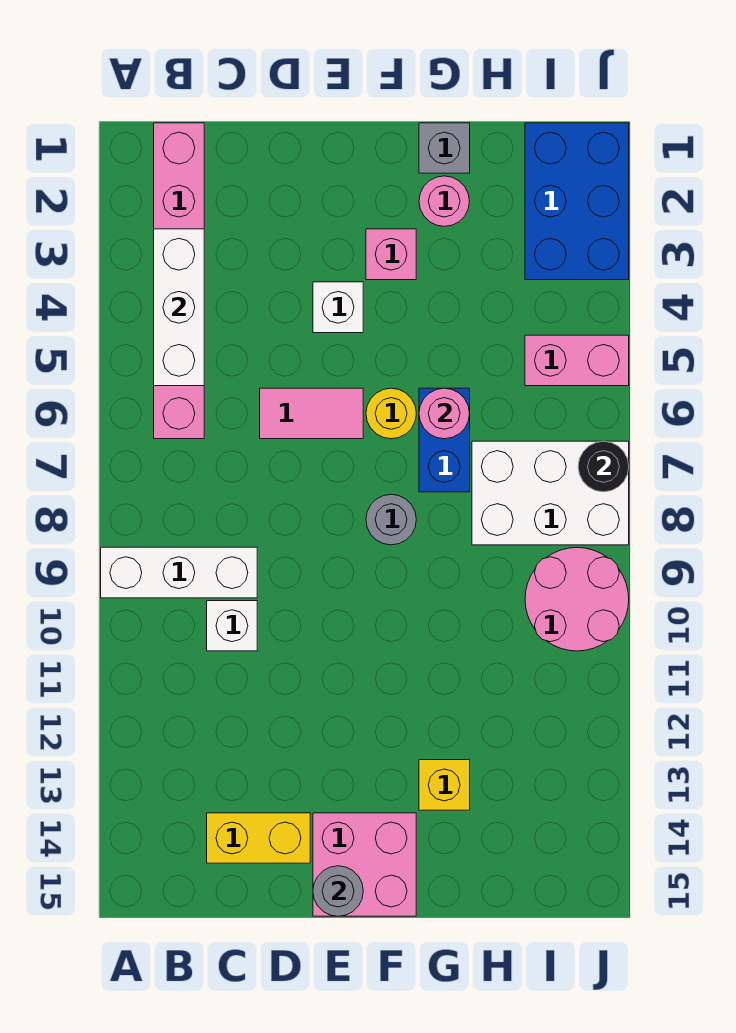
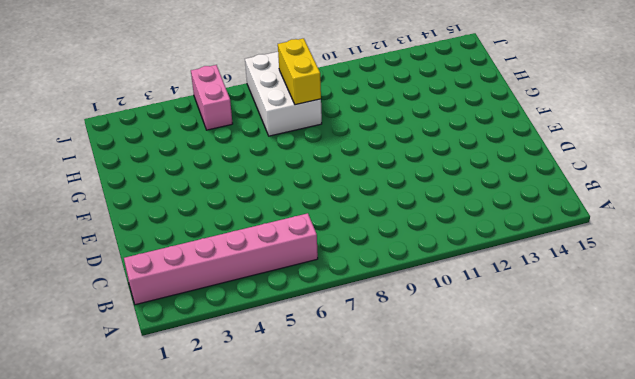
yellow 1x2 brick [278,38,321,105] -> yellow 1x2 brick moved to [207,813,310,863]
none -> white 1x3 brick [101,547,257,598]
none -> white 1x1 brick [207,601,257,651]
none -> pink 1x2 tile [260,388,363,439]

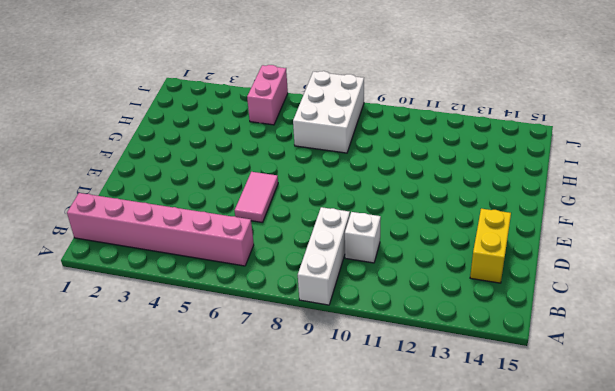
none -> white 1x1 brick [313,282,363,333]
none -> pink 2x2 brick [313,813,416,916]
none -> pink 1x1 brick [366,229,416,280]

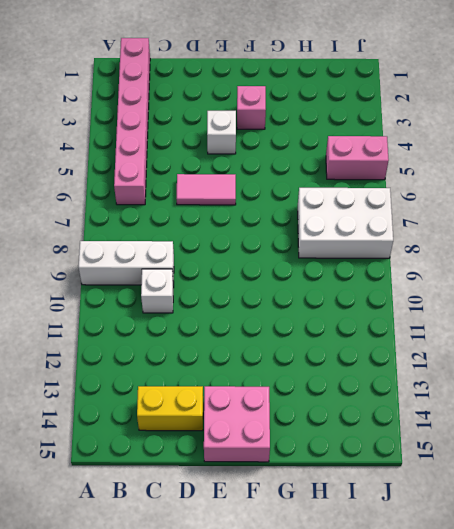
none -> yellow 1x1 round brick [366,388,416,439]
none -> grey 1x1 round brick [366,494,416,545]
none -> grey 1x1 brick [419,123,470,173]

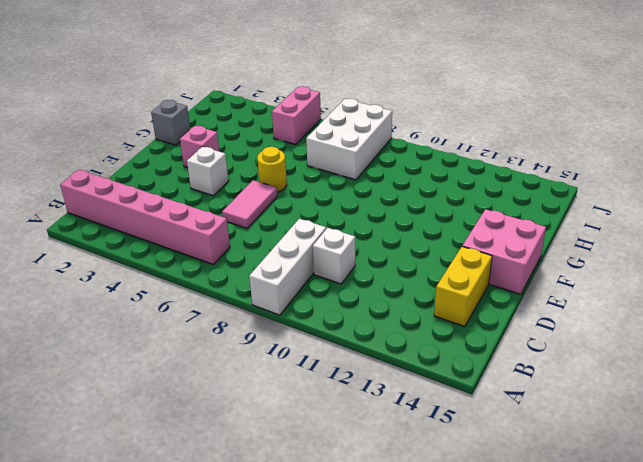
none -> grey 1x1 round brick [366,494,416,545]
none -> pink 1x1 round brick [419,176,470,226]
none -> blue 1x2 brick [419,388,470,492]

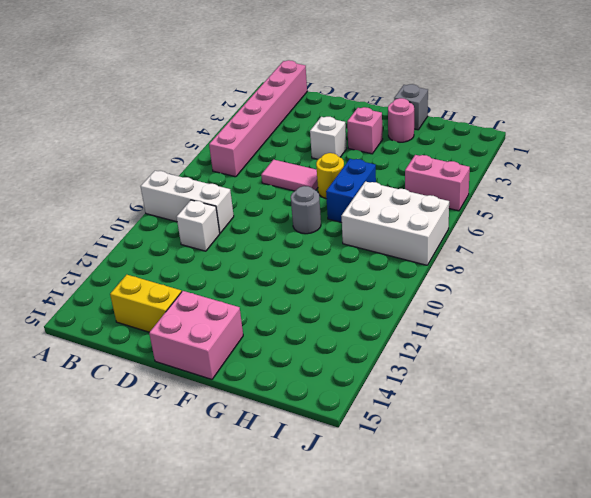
none -> yellow 1x1 brick [419,760,470,810]
none -> blue 2x3 brick [525,123,629,280]
none -> pink 2x2 round brick [525,548,629,651]

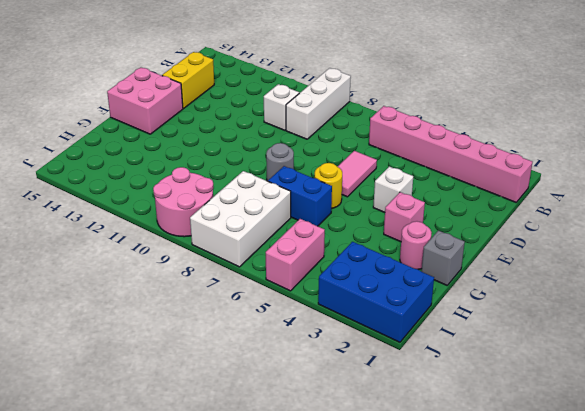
none -> yellow 1x1 brick [419,760,470,810]
none -> white 1x3 brick [154,229,204,386]
none -> grey 1x1 round brick [313,866,363,916]

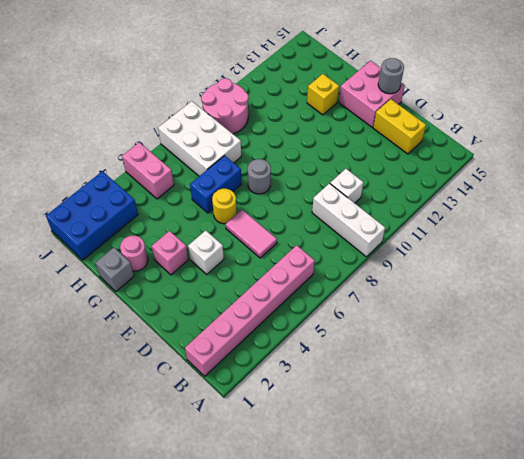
none -> white 1x3 brick [154,229,204,386]
none -> pink 1x1 round brick [419,388,470,439]
none -> black 1x1 round brick [578,441,629,492]

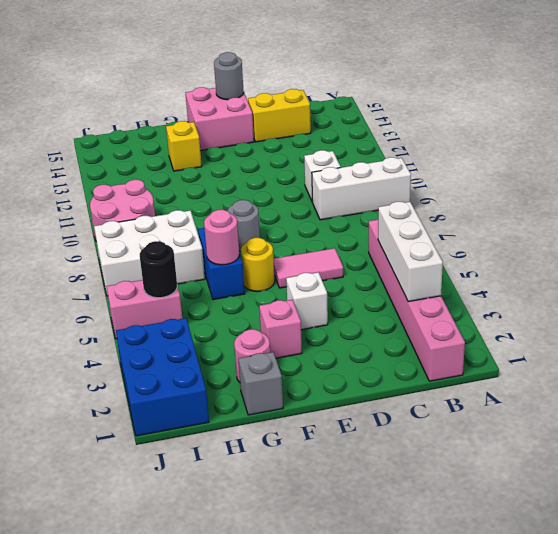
black 1x1 round brick [140,241,177,298] -> black 1x1 round brick moved to [578,441,629,492]

